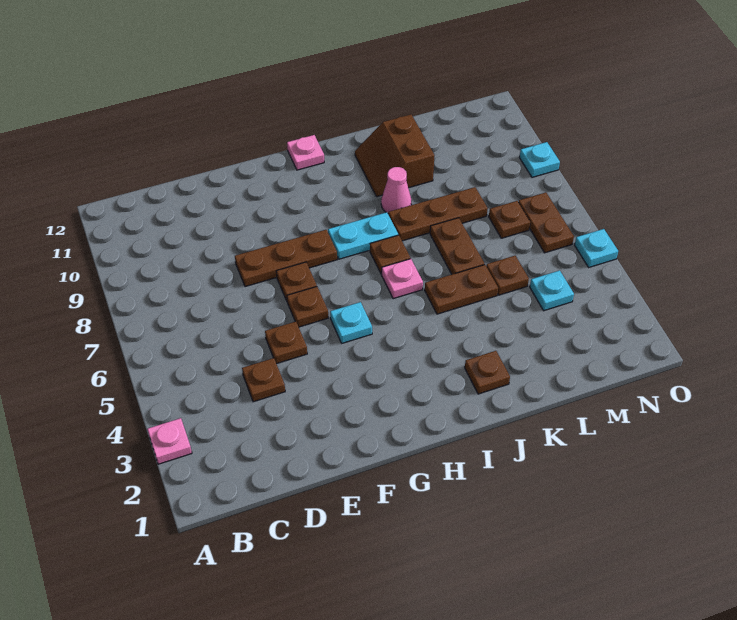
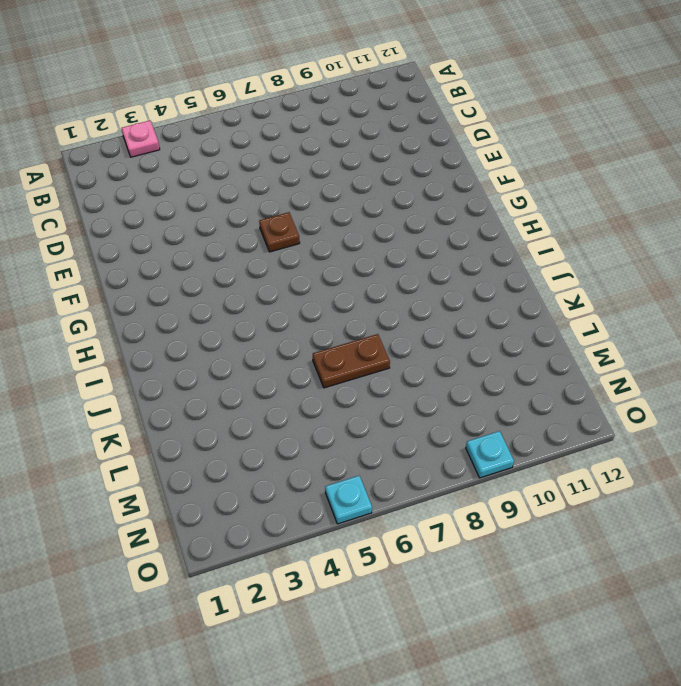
none -> brown 1x1 plate [242,358,285,402]
none -> brown 1x1 plate [265,322,307,364]
none -> brown 1x3 plate [235,230,337,287]

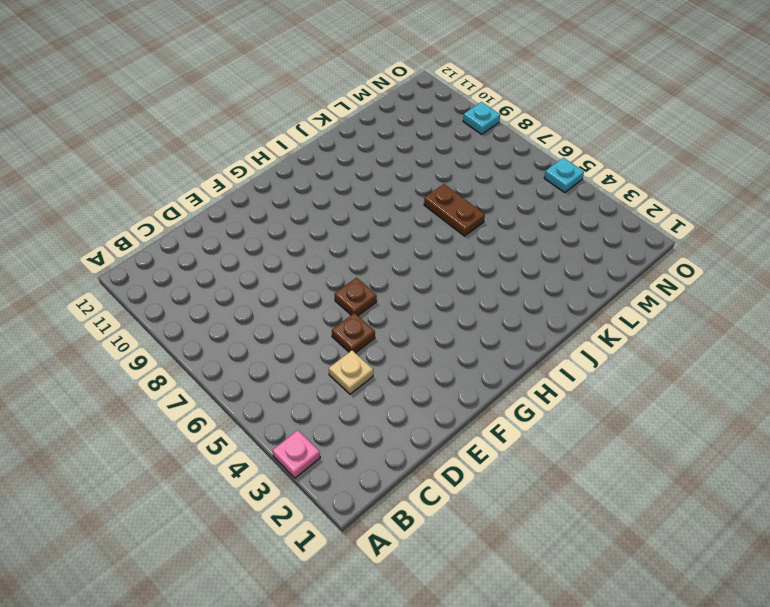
tan 1x1 plate [329,351,373,394] -> brown 1x1 plate [242,358,285,402]
none -> brown 1x3 plate [235,230,337,287]
none -> brown 1x1 plate [276,262,317,301]
none -> cyan 1x1 plate [330,302,372,343]

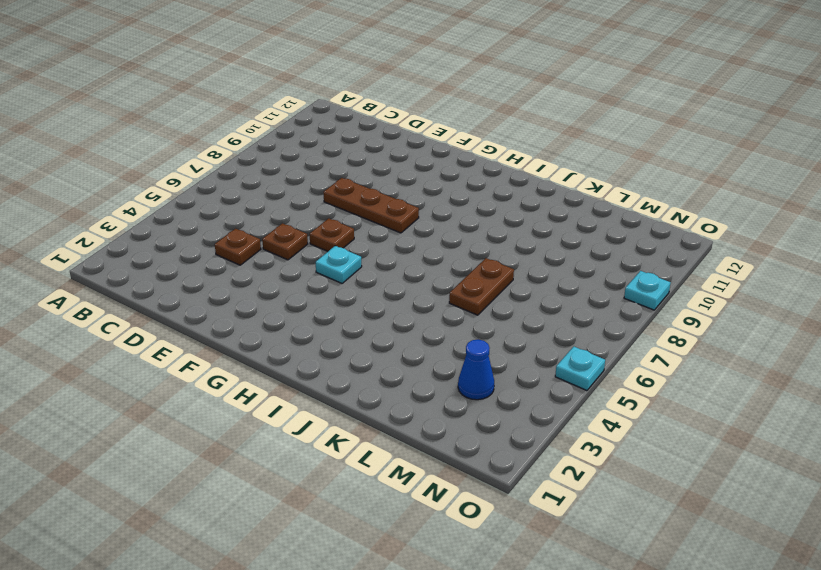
blue 1x1 cone [458,340,494,400] -> none
none -> pink 1x1 plate [147,418,192,464]
none -> brown 1x1 plate [276,262,317,301]
none -> cyan 1x2 plate [328,212,398,259]

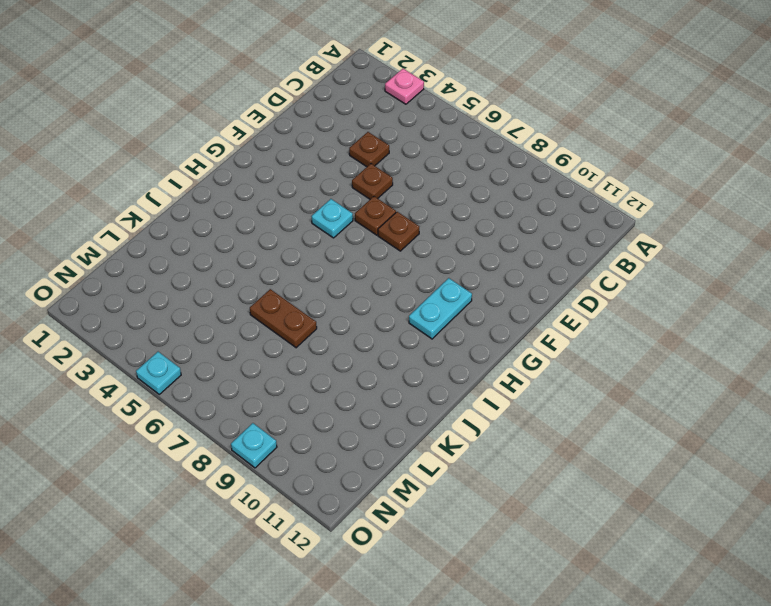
cyan 1x2 plate [409,278,472,339] -> cyan 1x2 plate moved to [328,212,398,259]
none -> brown 1x3 plate [235,230,337,287]
none -> pink 1x1 plate [287,135,324,170]
none -> pink 1x1 plate [382,259,423,299]

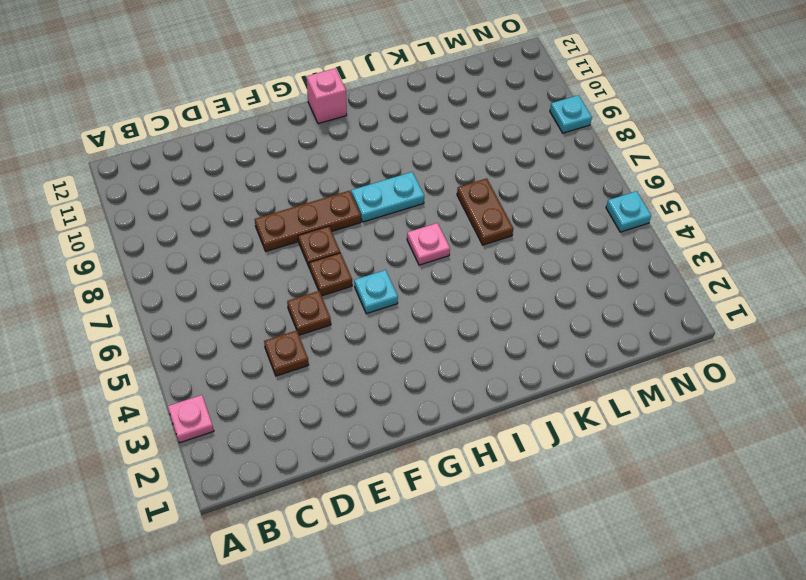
pink 1x1 brick [306,68,347,124] -> pink 1x1 plate [287,135,324,170]
none -> brown 1x1 plate [370,235,410,274]
none -> brown 1x1 plate [465,351,510,394]
none -> brown 1x2 plate [425,265,498,314]

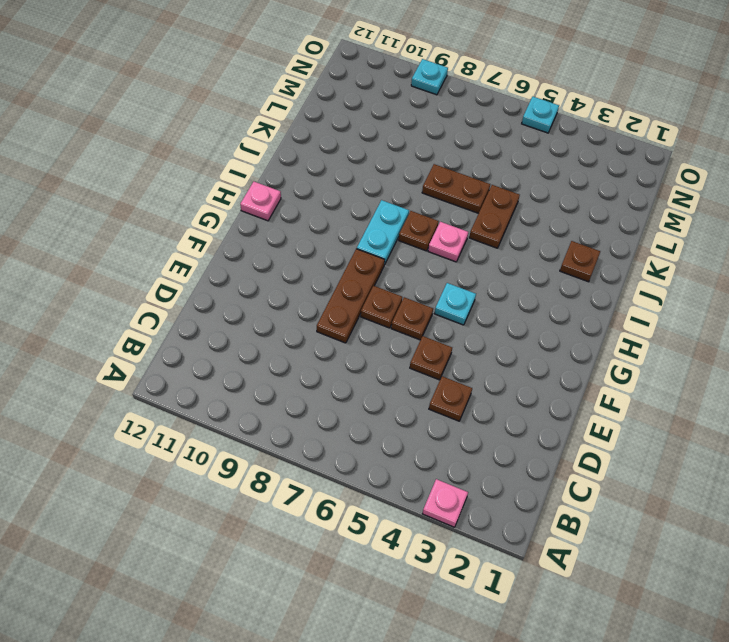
none -> brown 1x3 plate [388,187,488,241]
none -> pink 1x1 cone [381,167,411,213]
none -> brown 2x2 slope [355,114,435,197]

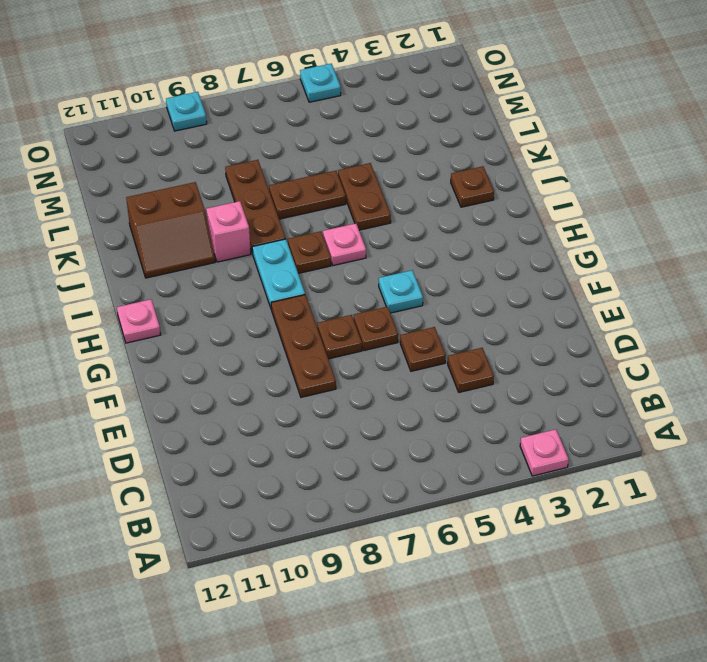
pink 1x1 brick [206,201,251,262] -> pink 1x1 cone [381,167,411,213]
none -> brown 1x1 plate [486,256,529,295]
none -> cyan 1x1 plate [530,270,574,311]
none -> brown 1x1 plate [489,201,530,238]

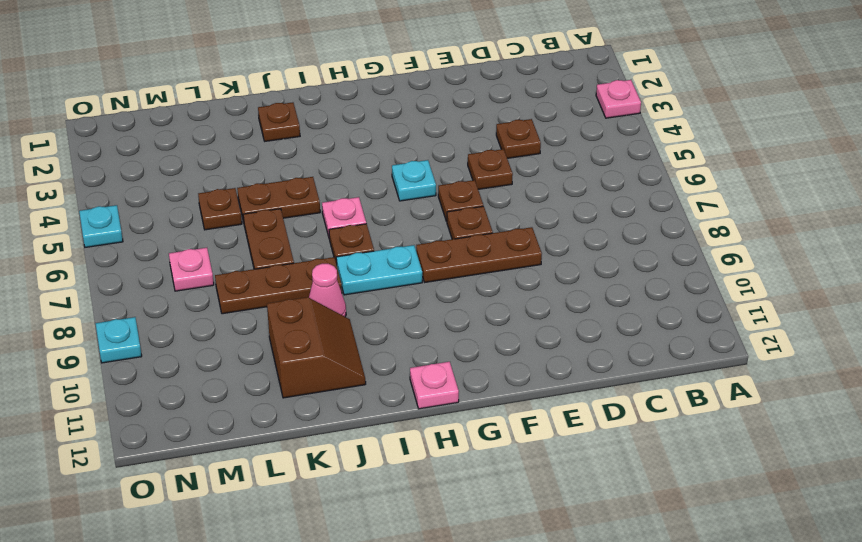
pink 1x1 plate [169,248,214,291] -> brown 1x1 plate [489,201,530,238]
none -> cyan 1x1 plate [530,270,574,311]
none -> brown 1x2 plate [519,192,574,253]

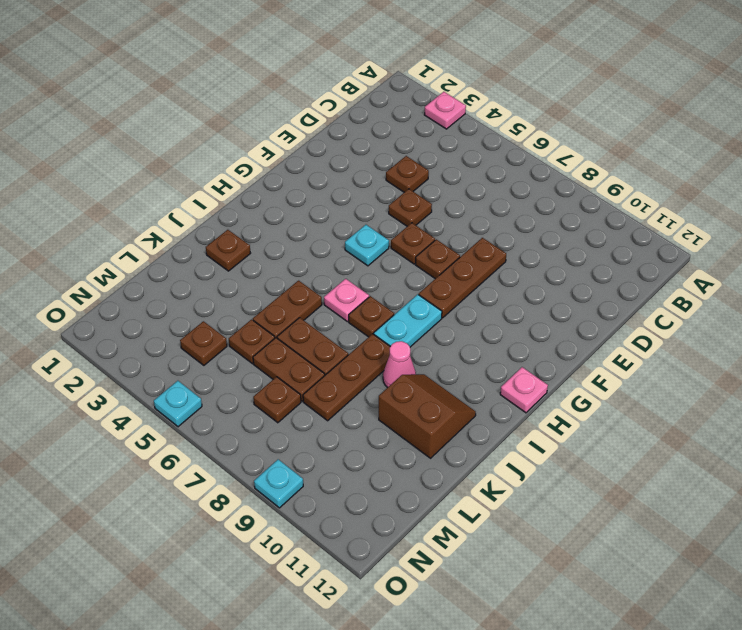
brown 1x2 plate [253,338,325,401] -> brown 1x2 plate moved to [519,192,574,253]
brown 1x1 plate [180,321,227,365] -> cyan 1x1 plate [530,270,574,311]

